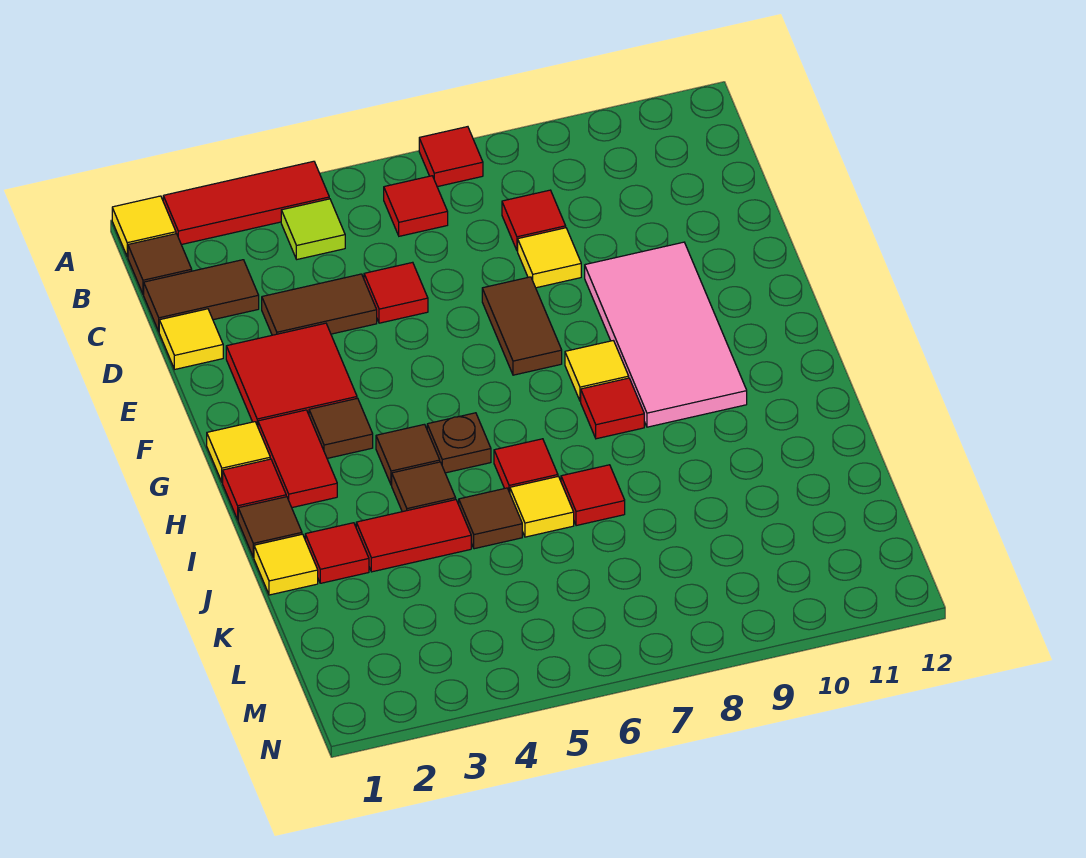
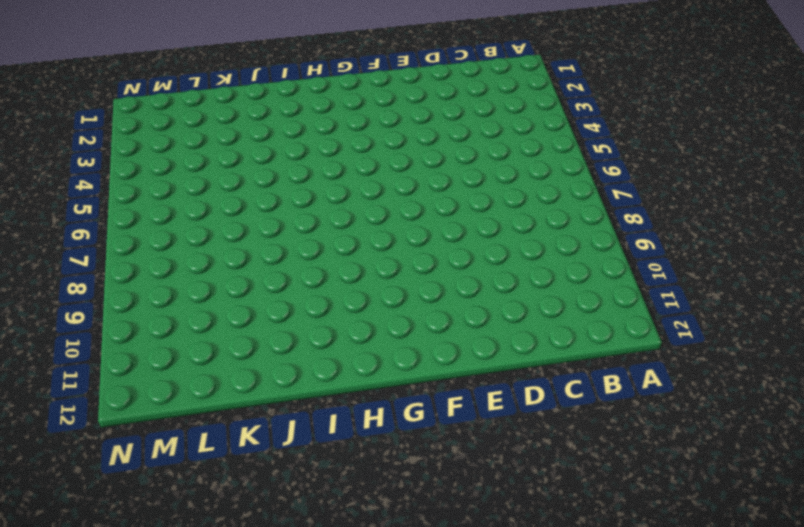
none -> yellow 1x1 tile [112,196,176,257]
none -> red 1x3 tile [163,161,329,245]
none -> red 1x1 tile [419,127,483,187]
none -> brown 1x1 tile [128,234,192,294]

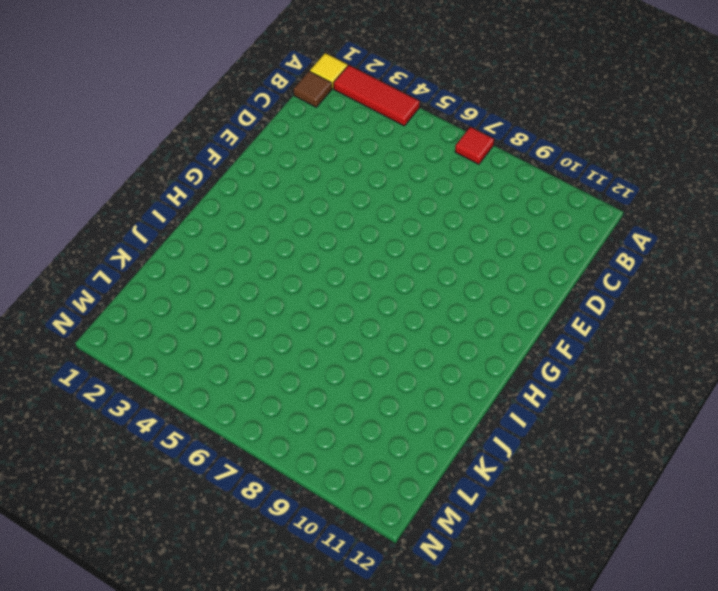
none -> lime 1x1 tile [281,199,345,259]
none -> red 1x1 tile [384,176,448,236]
none -> brown 1x2 tile [144,260,259,331]
none -> red 1x1 tile [502,190,566,251]

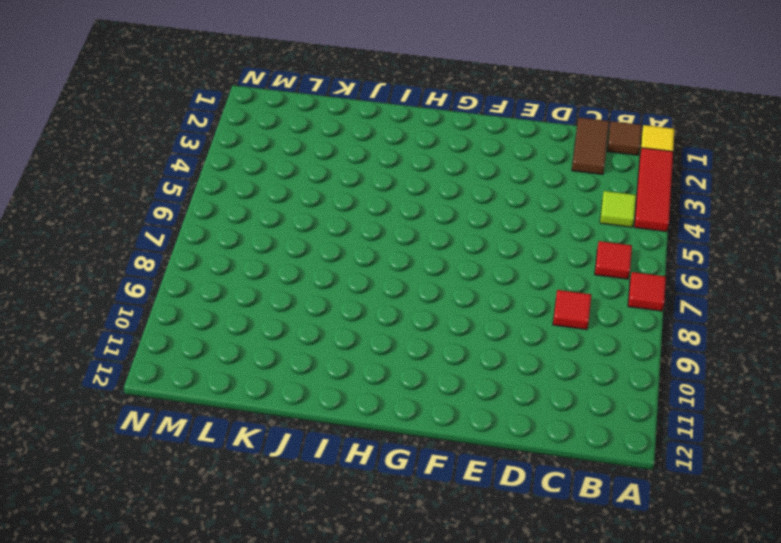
none -> yellow 1x1 tile [159,309,223,369]
none -> brown 1x2 tile [262,274,377,335]
none -> red 1x1 tile [364,262,428,323]
none -> yellow 1x1 tile [518,228,581,288]

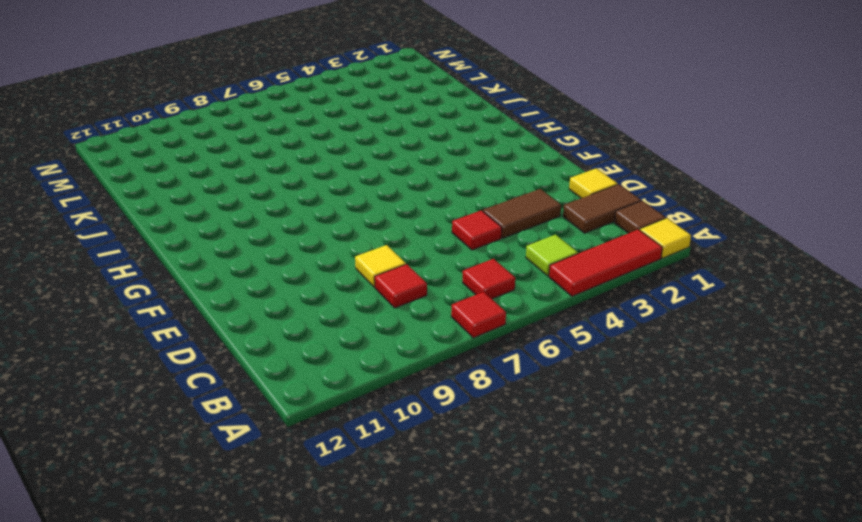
none -> red 2x2 tile [226,323,357,426]
none -> brown 1x2 tile [482,277,562,375]
none -> pink 2x4 tile [585,242,747,427]
none -> yellow 1x1 tile [207,422,270,482]

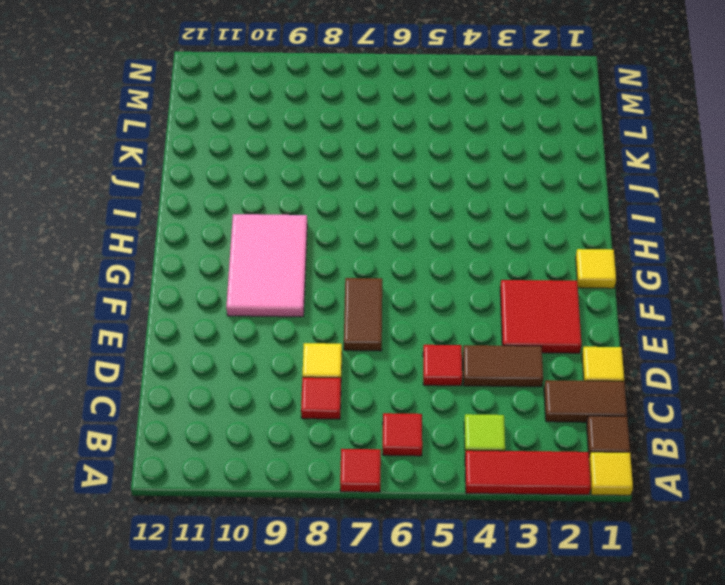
pink 2x3 tile [226,214,307,317] -> pink 2x4 tile [585,242,747,427]
none -> red 1x2 tile [258,410,337,508]
none -> brown 1x1 tile [309,398,373,458]
none -> yellow 1x1 tile [565,341,629,401]
none -> red 1x1 tile [223,459,286,520]

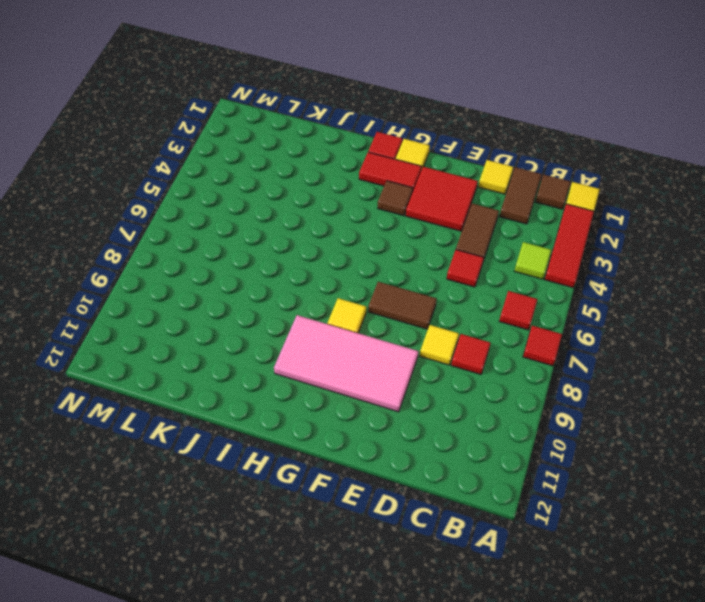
none -> brown 1x1 tile [376,424,440,485]
none -> brown 1x1 plate [427,413,491,473]
none -> red 1x1 tile [581,378,644,439]
none -> brown 1x1 tile [238,497,302,557]

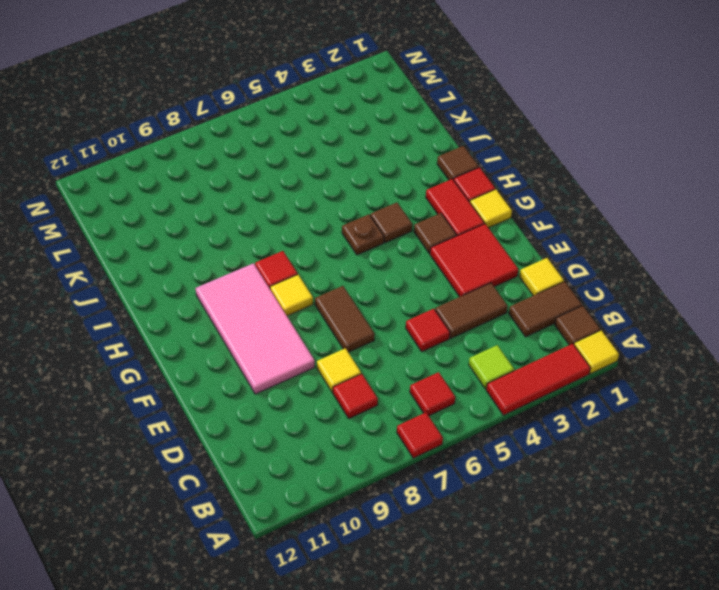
none -> brown 1x1 tile [392,462,456,512]
none -> red 1x1 tile [494,439,558,493]
none -> yellow 1x1 tile [254,534,318,595]
none -> red 1x1 tile [305,523,369,583]

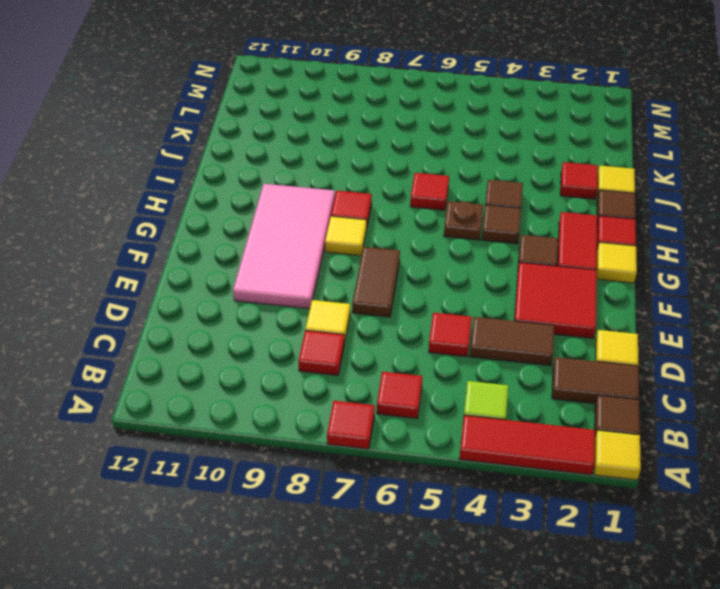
none -> red 1x2 tile [356,500,471,572]
none -> brown 1x1 tile [459,488,522,549]
none -> yellow 1x1 tile [510,476,574,537]
none -> red 1x1 tile [561,465,625,526]

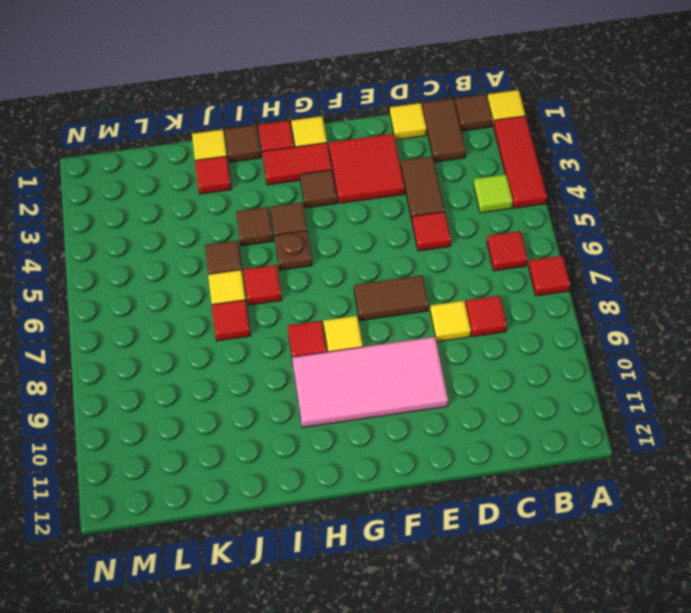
none -> red 1x2 tile [356,500,471,572]

